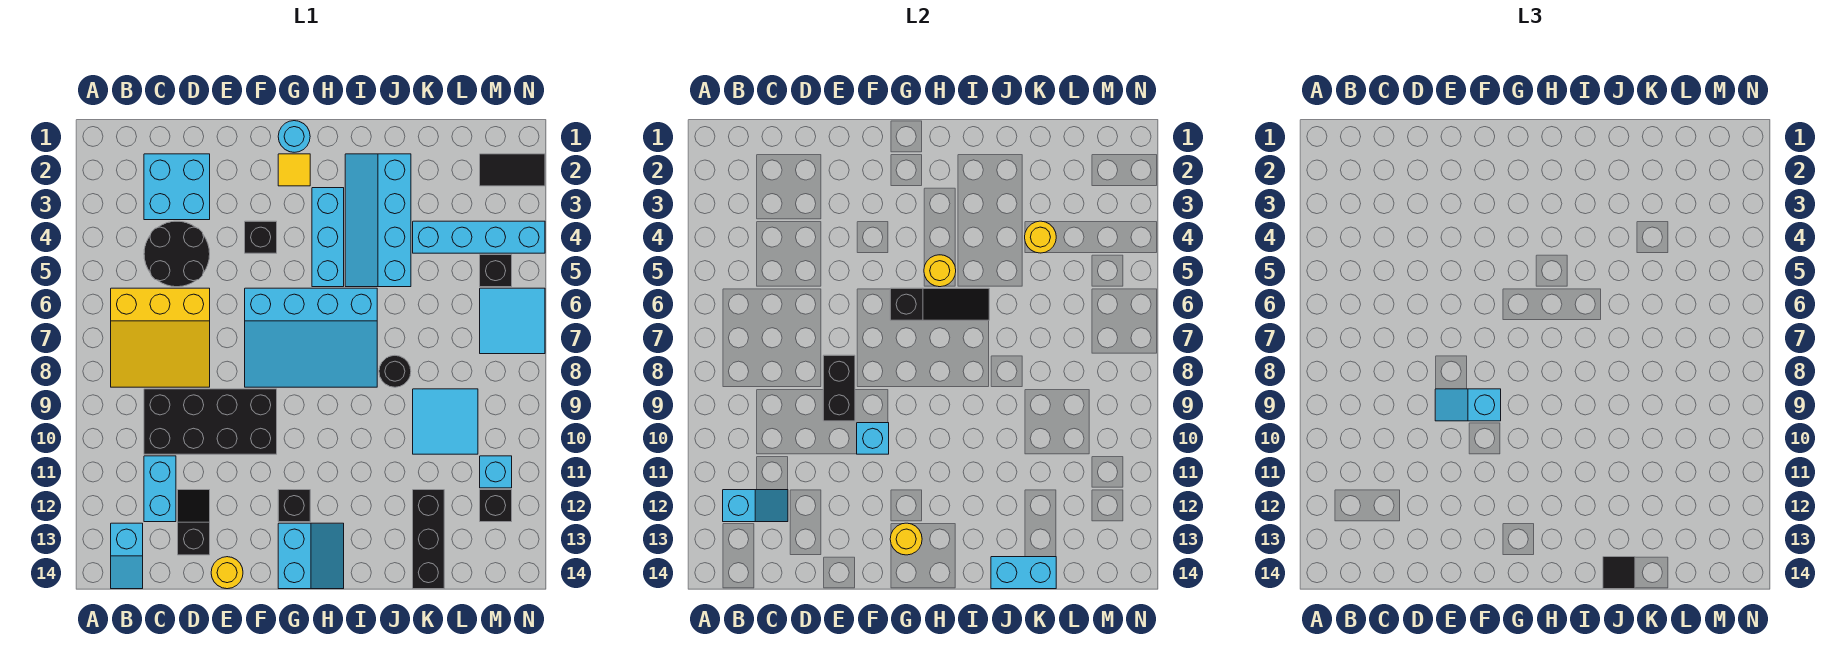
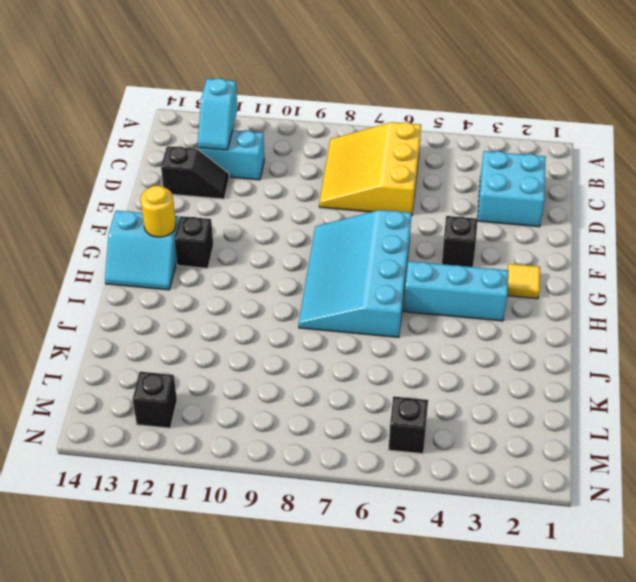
none -> cyan 1x2 slope [111,523,143,589]
none -> black 2x2 round brick [144,221,210,287]
none -> black 2x4 brick [144,389,277,454]
none -> yellow 1x1 round brick [211,557,243,589]

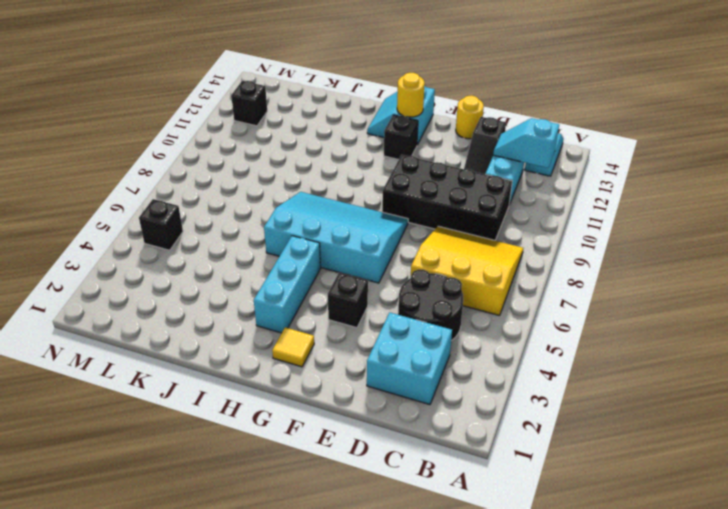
none -> cyan 1x1 round brick [278,121,310,152]
none -> cyan 2x4 slope [345,154,411,287]
none -> black 1x1 round brick [379,355,411,387]
none -> cyan 1x4 brick [413,221,545,253]

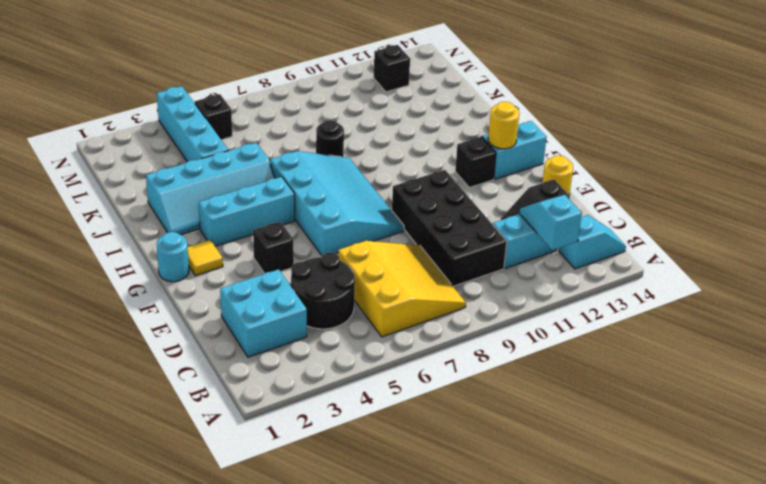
none -> cyan 2x2 tile [413,389,478,454]
none -> black 1x3 brick [413,490,444,589]
none -> black 1x2 tile [480,154,545,186]
none -> cyan 2x2 tile [480,288,545,354]

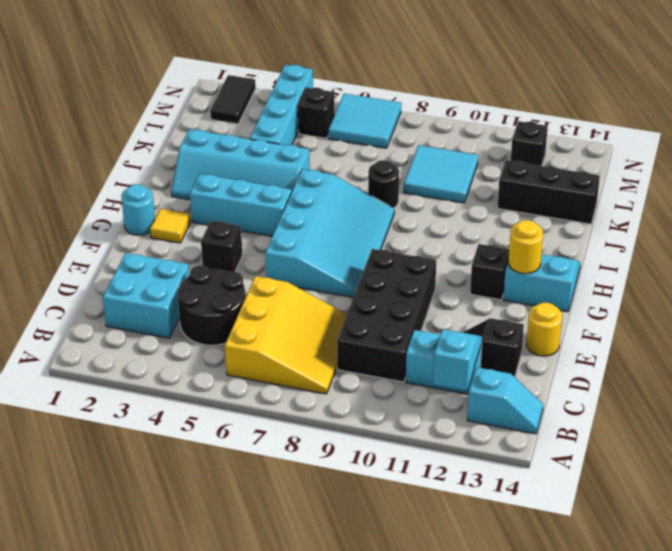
none -> cyan 1x1 brick [480,456,512,488]
none -> black 1x2 brick [823,355,855,421]
none -> cyan 1x1 brick [857,423,889,454]
none -> black 1x3 slope [890,288,989,320]

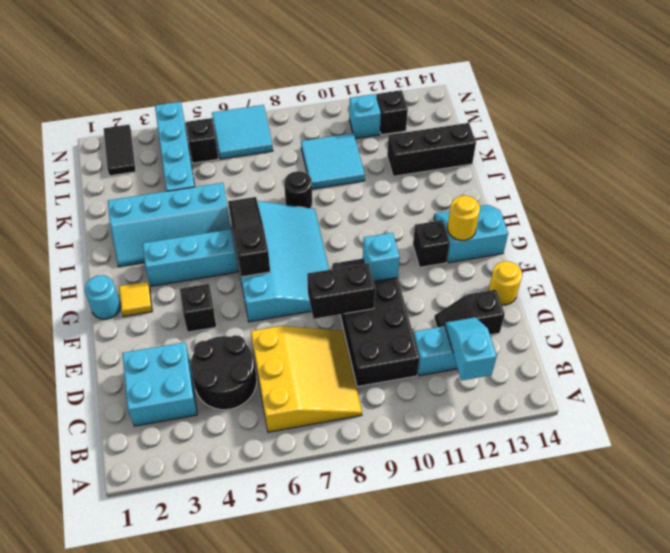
none -> cyan 1x2 slope [111,523,143,589]
none -> yellow 1x1 round brick [924,255,956,287]
none -> cyan 1x2 brick [991,557,1056,589]
none -> yellow 1x1 round brick [1025,221,1056,253]

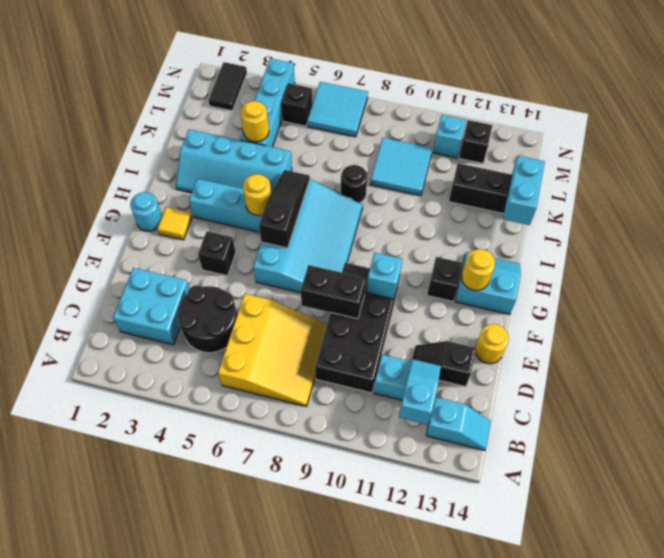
none -> cyan 1x2 slope [1435,389,1501,421]
none -> black 1x1 tile [1603,557,1635,589]

